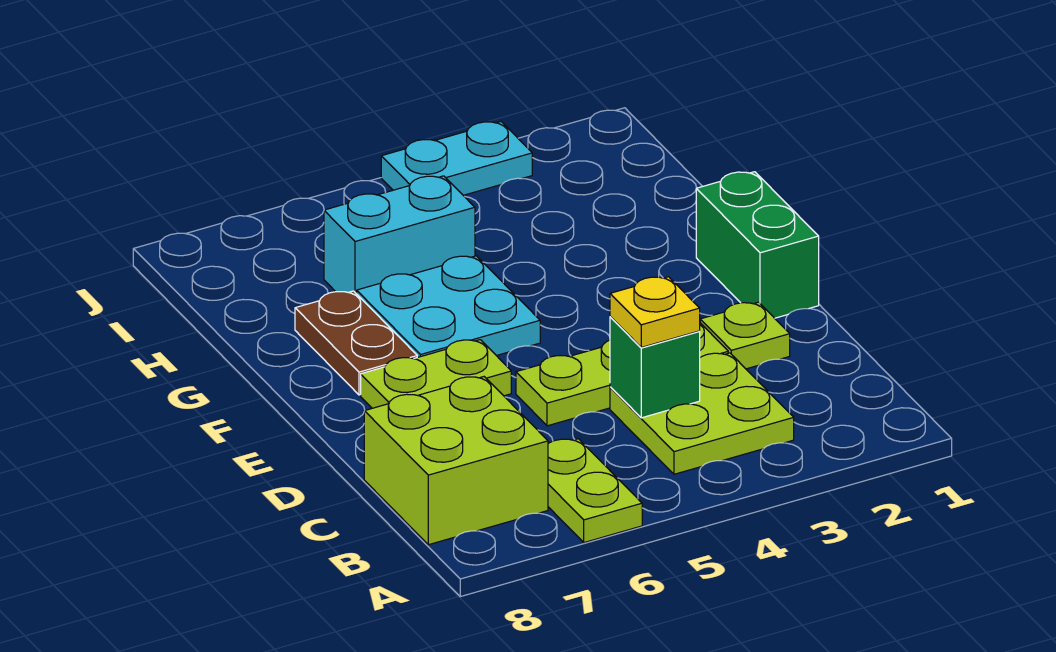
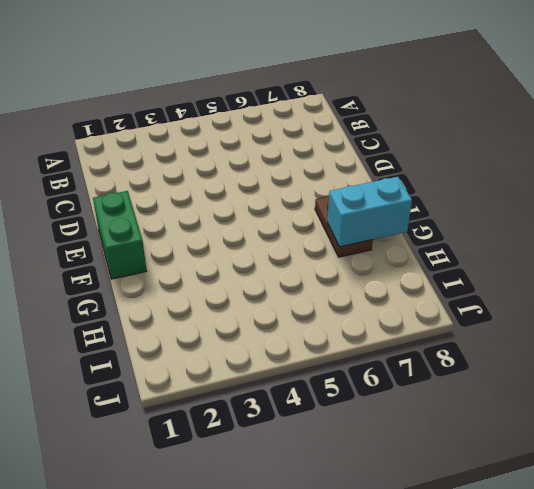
cyan 1x2 brick [328,177,412,247] -> cyan 1x2 brick moved to [324,176,475,294]
none -> lime 1x2 plate [548,439,642,543]
none -> lime 2x2 plate [610,353,794,474]
none -> lime 2x2 brick [364,377,548,545]

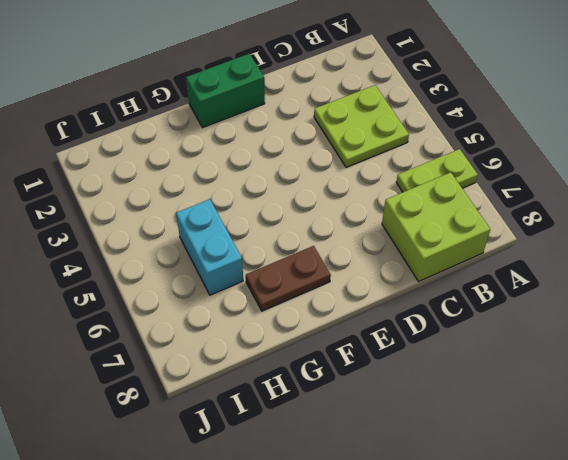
none -> lime 1x1 plate [700,302,790,369]
none -> lime 1x3 plate [516,323,728,426]
none -> lime 1x2 plate [361,340,511,408]

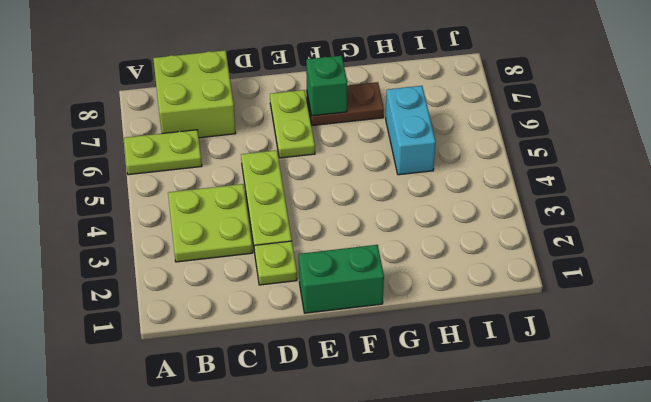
green 1x1 brick [306,56,347,116] -> green 1x1 brick moved to [610,317,700,418]
none -> cyan 2x2 plate [357,256,540,357]
none -> cyan 1x2 plate [381,122,532,195]
none -> yellow 1x1 plate [610,277,700,347]

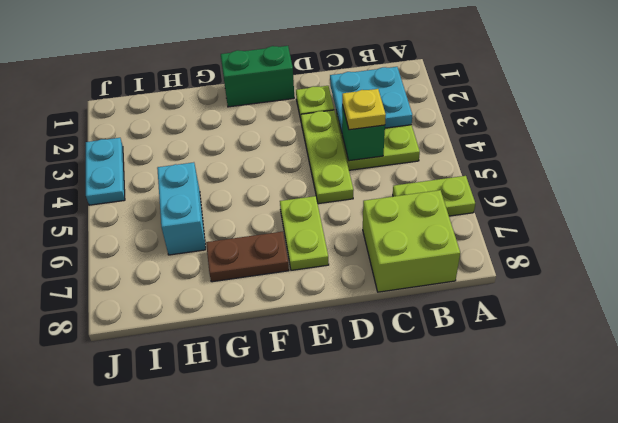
cyan 2x2 plate [330,67,412,132] -> cyan 2x2 plate moved to [357,256,540,357]

